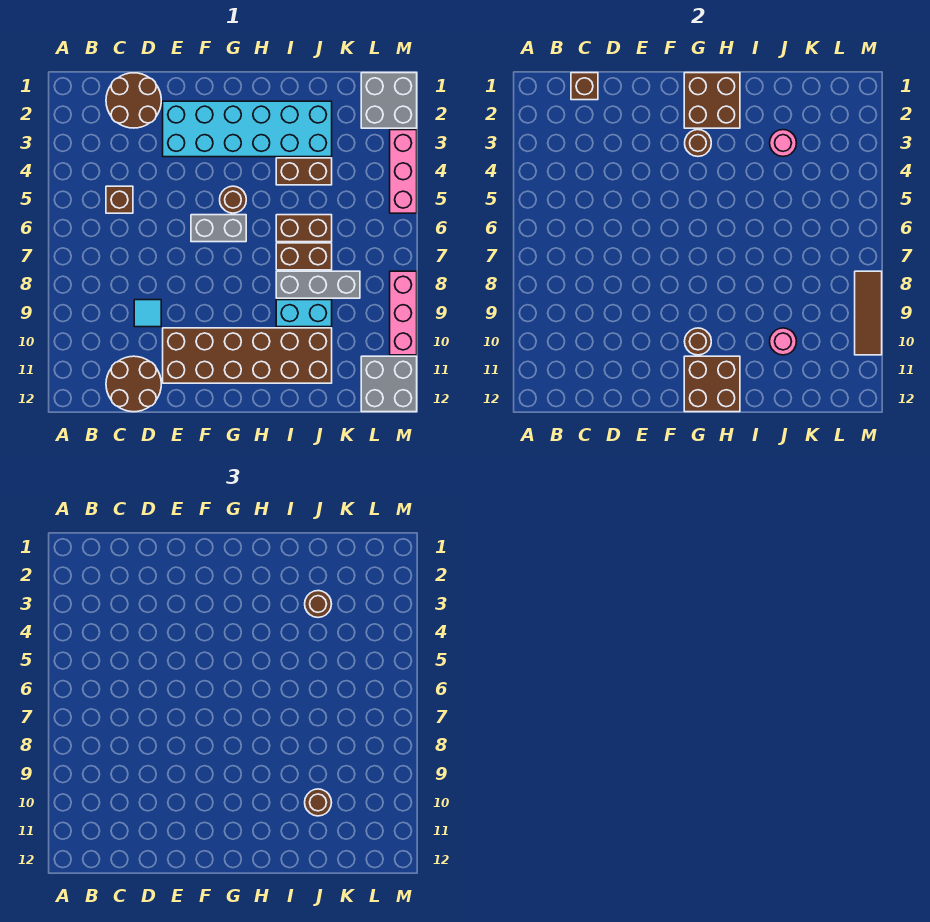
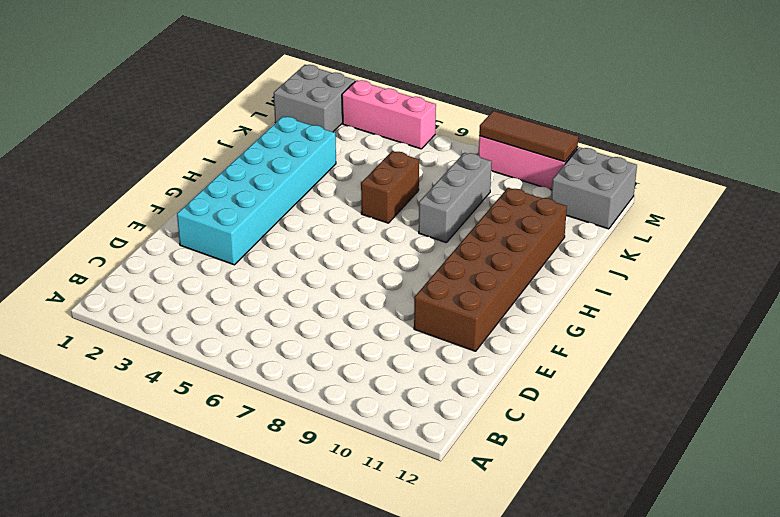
none -> brown 2x2 round brick [106,73,161,128]
none -> brown 1x1 brick [106,186,133,213]
none -> brown 2x2 round brick [106,356,161,412]

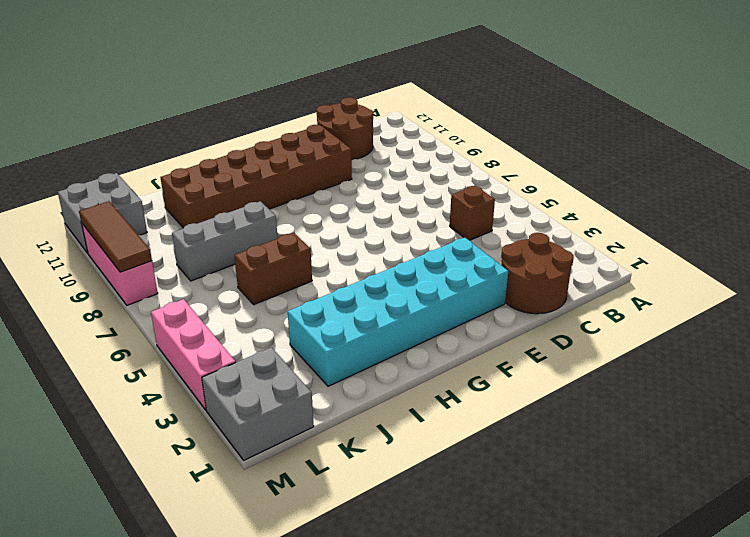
none -> cyan 1x1 tile [134,300,161,327]
none -> grey 1x2 brick [191,215,246,242]
none -> brown 1x1 round brick [220,186,246,213]

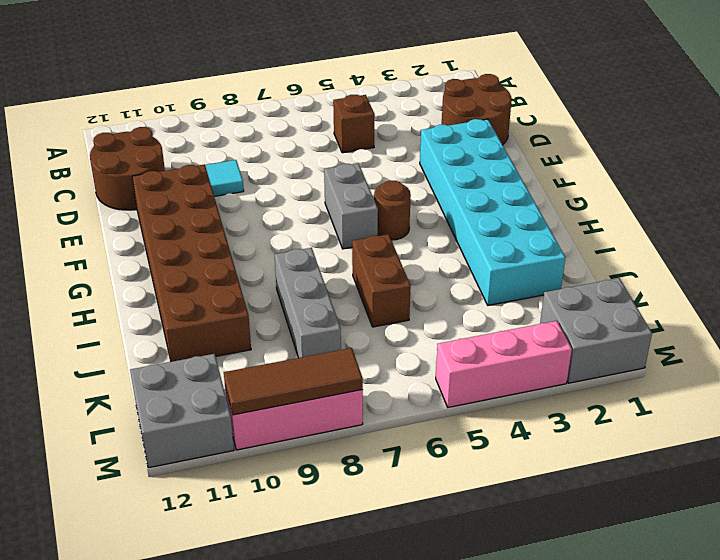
none -> brown 1x2 brick [276,158,332,185]
none -> brown 1x2 brick [276,243,332,270]
none -> cyan 1x2 brick [276,300,332,327]

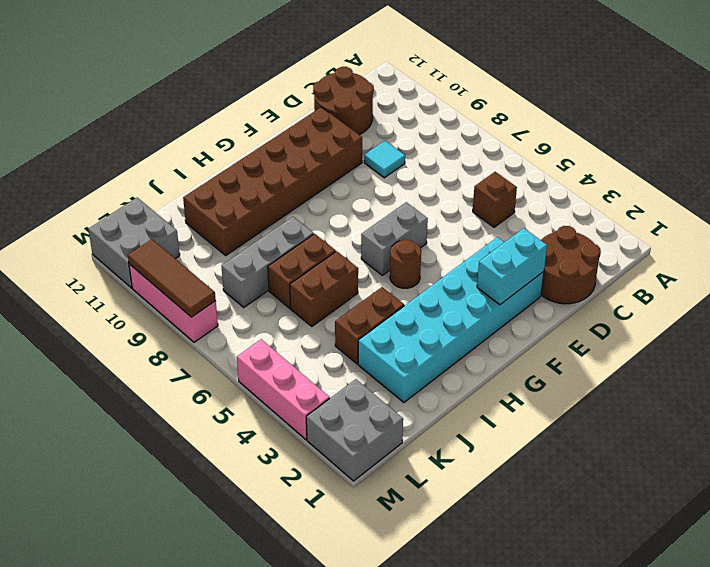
cyan 1x2 brick [477,228,547,305] -> cyan 1x2 brick moved to [276,300,332,327]
none -> brown 1x1 brick [571,73,598,100]
none -> brown 2x2 brick [684,73,740,128]
none -> brown 1x1 round brick [685,130,711,156]

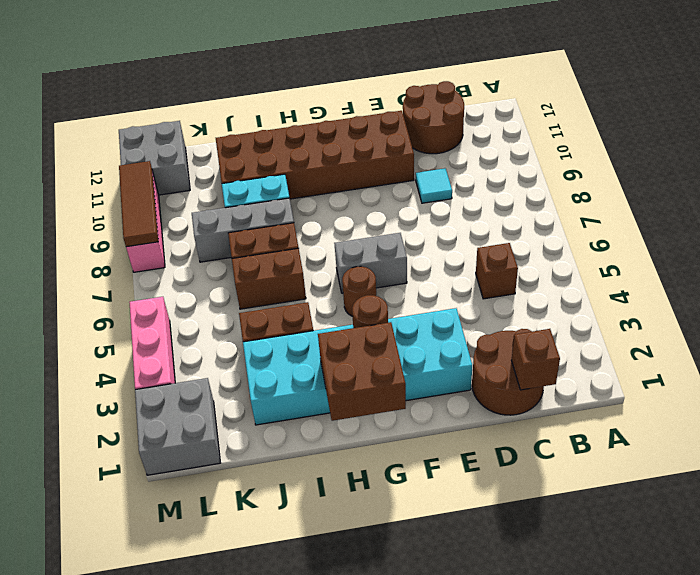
none -> brown 1x1 round brick [685,328,711,355]
none -> brown 2x2 brick [684,356,740,412]
none -> pink 1x1 round brick [770,130,796,156]

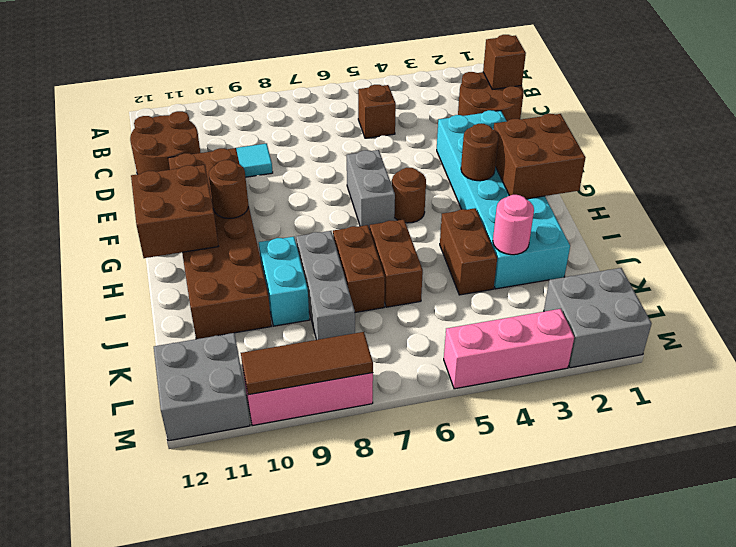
none -> pink 1x1 round brick [770,328,797,355]
none -> brown 1x1 round brick [305,591,331,617]
none -> brown 1x1 round brick [305,789,332,816]

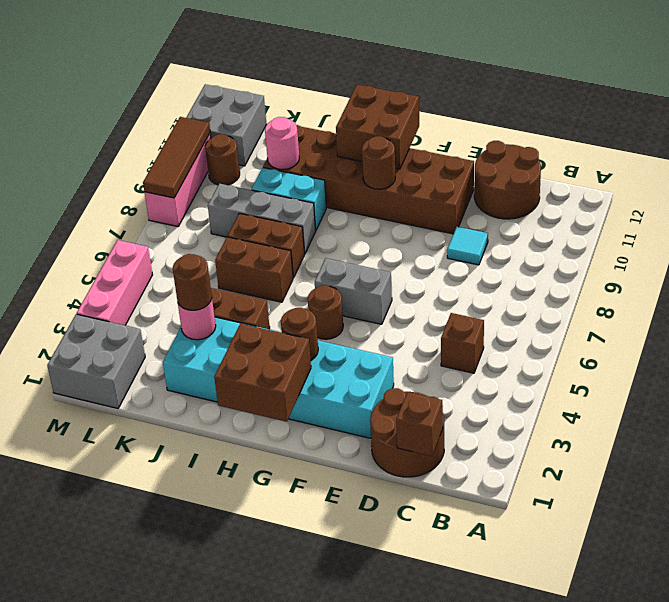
brown 1x1 round brick [205,134,240,185] -> brown 1x1 round brick moved to [305,789,332,816]

